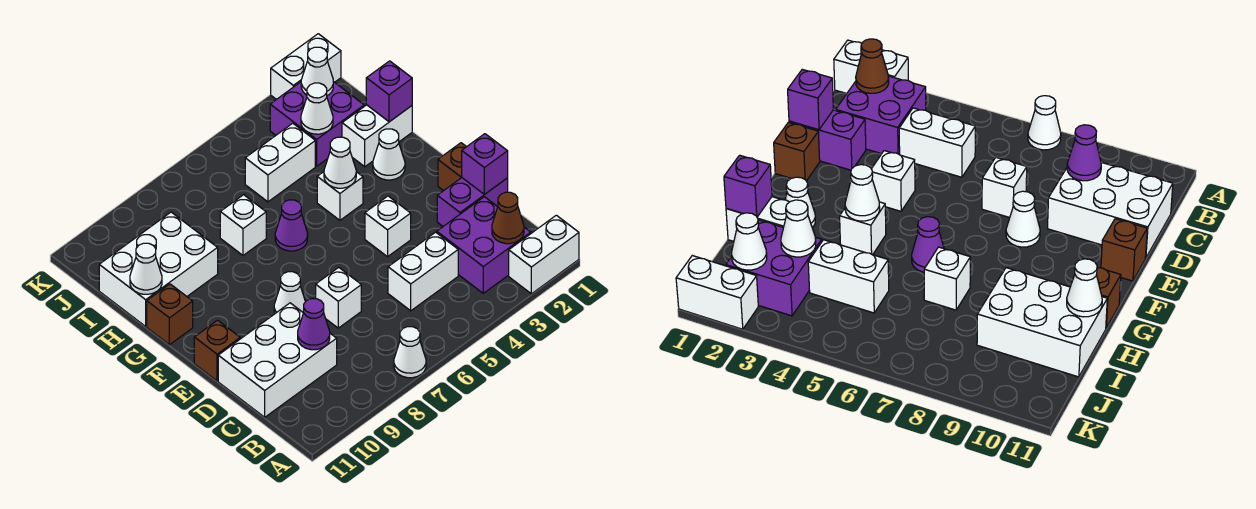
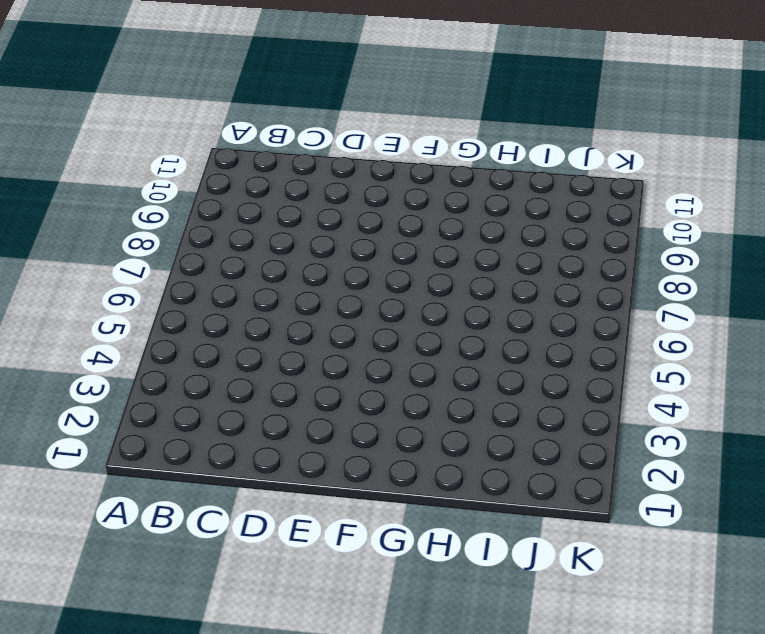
none -> white 1x2 brick [509,215,579,294]
none -> white 1x1 cone [394,327,426,378]
none -> purple 2x2 brick [437,197,531,293]

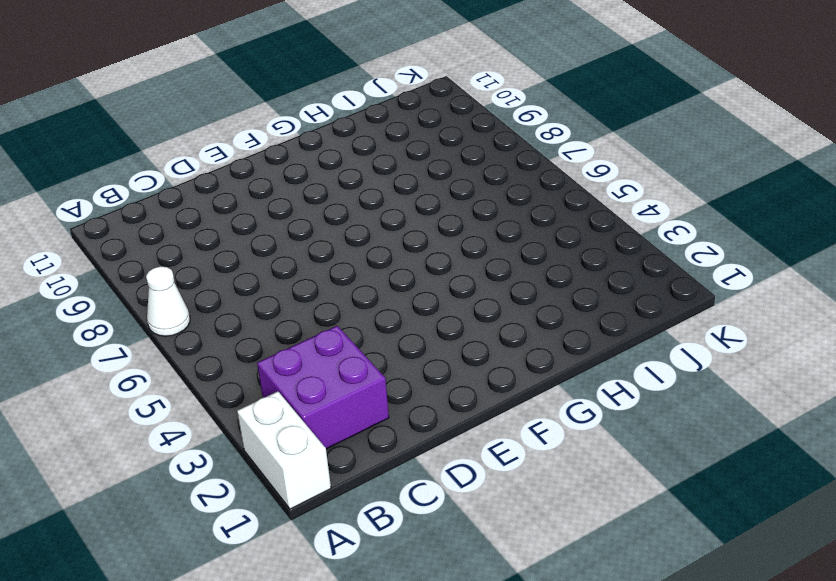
none -> white 1x2 brick [388,232,458,311]
none -> white 2x3 brick [218,303,337,417]
none -> purple 1x2 brick [437,178,508,226]

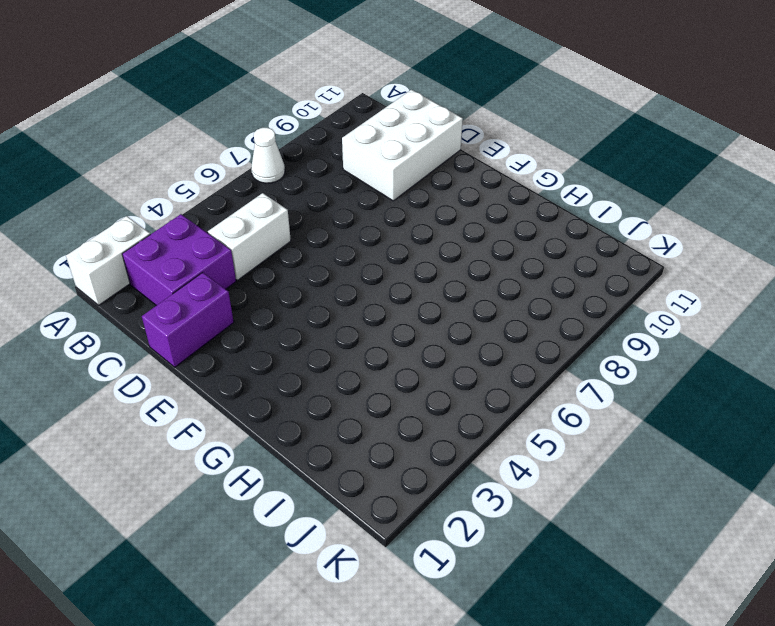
none -> white 1x1 brick [316,267,361,328]
none -> brown 1x1 brick [438,143,466,191]
none -> white 1x1 brick [365,196,411,257]

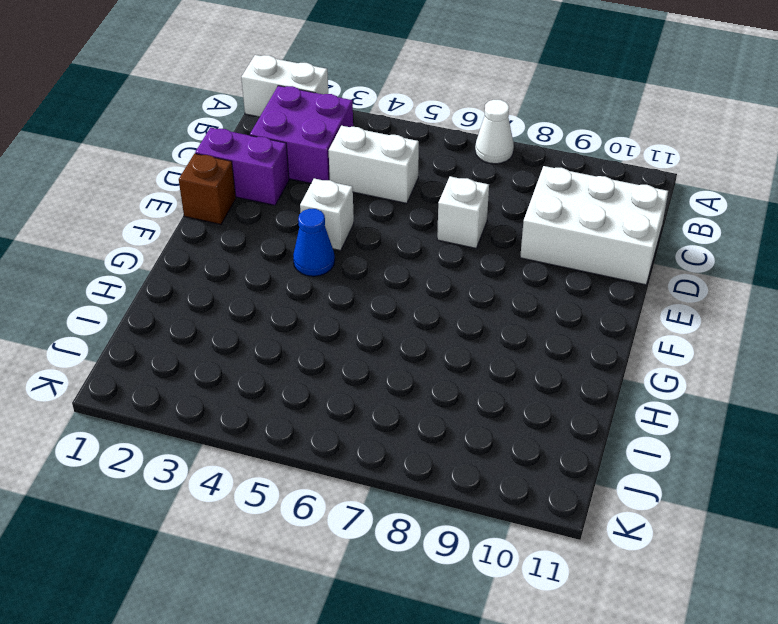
blue 1x1 cone [293,209,335,276] -> none
none -> white 1x1 cone [274,272,305,313]
none -> brown 1x1 brick [194,320,240,381]
none -> white 1x1 cone [373,129,405,180]

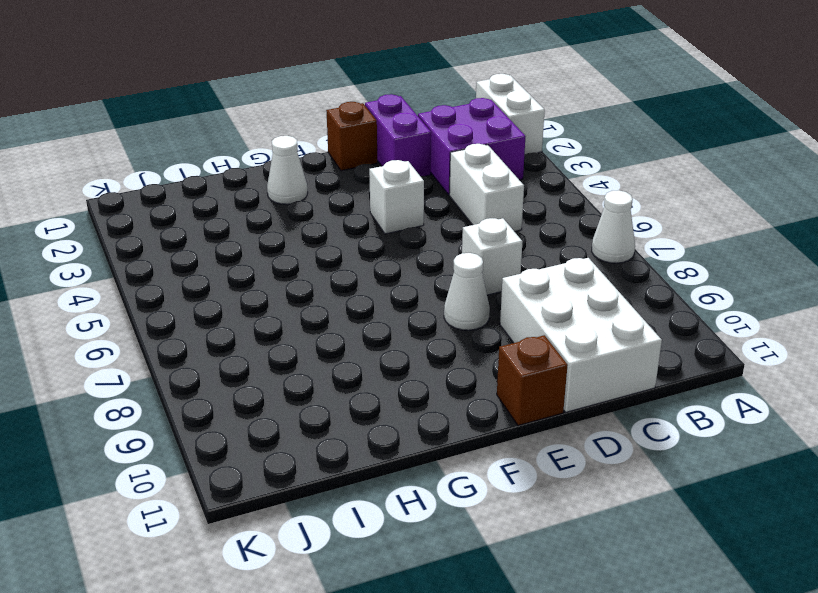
none -> white 1x1 brick [317,172,363,220]
none -> purple 1x1 cone [275,200,308,251]
none -> brown 1x1 brick [147,284,193,345]

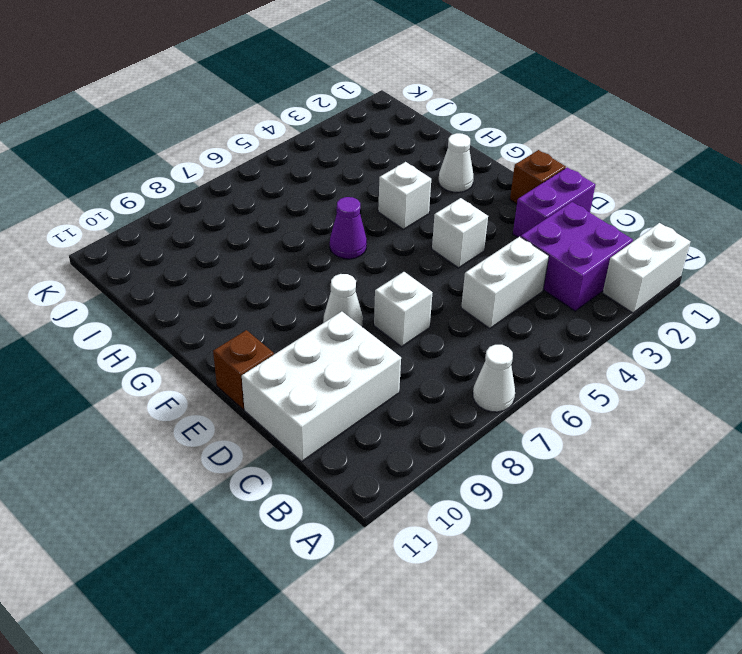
none -> brown 1x1 brick [147,284,193,345]
none -> white 1x2 brick [342,105,412,167]
none -> white 1x1 brick [220,195,266,255]

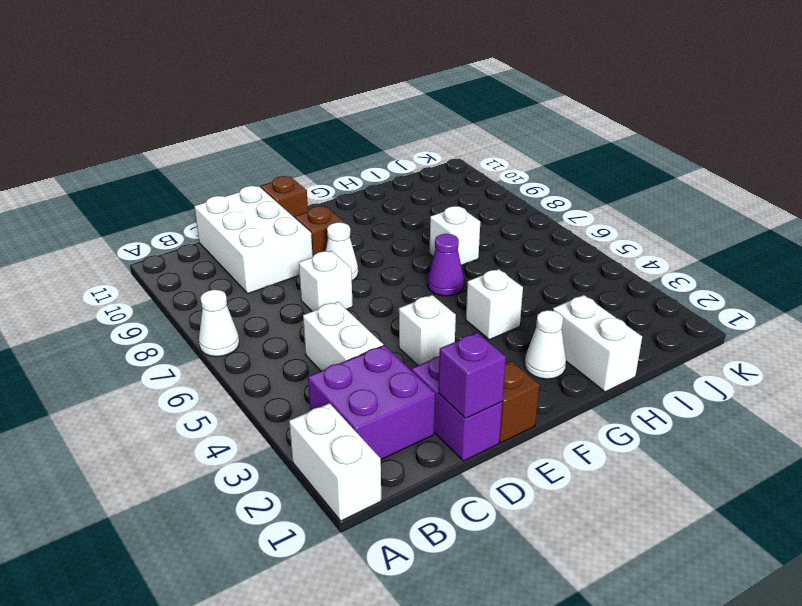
brown 1x1 brick [295,206,344,256] -> brown 1x1 brick moved to [147,284,193,345]
none -> white 2x3 brick [99,212,218,326]
none -> purple 2x2 brick [270,82,364,166]
none -> white 1x2 brick [245,123,315,202]

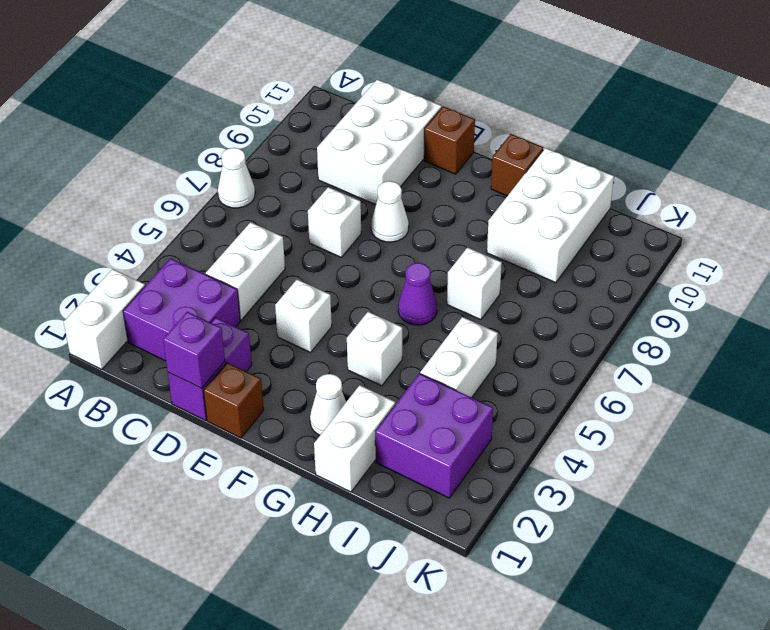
none -> white 1x2 brick [271,34,341,100]
none -> brown 1x1 cone [492,192,524,244]
none -> purple 1x1 cone [298,299,330,350]

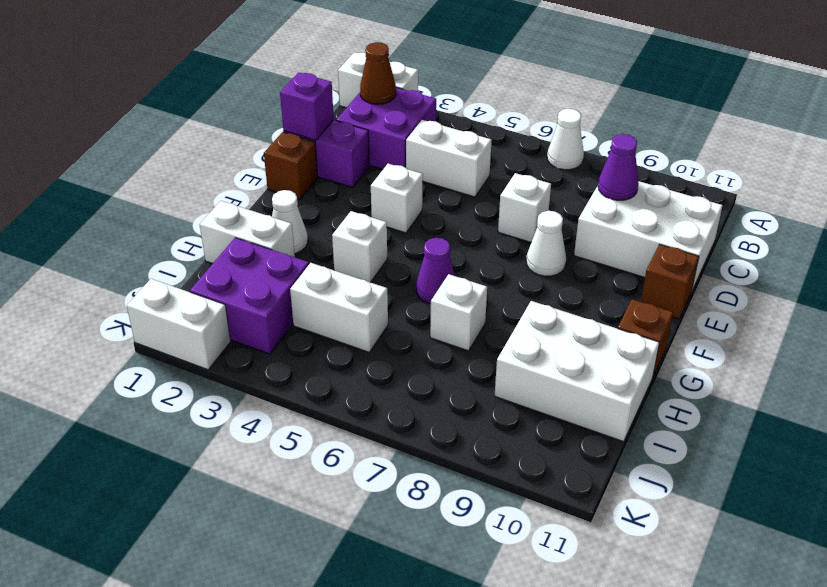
none -> white 1x1 cone [324,137,356,188]
none -> purple 1x1 brick [366,61,412,122]
none -> white 1x1 cone [130,243,162,294]

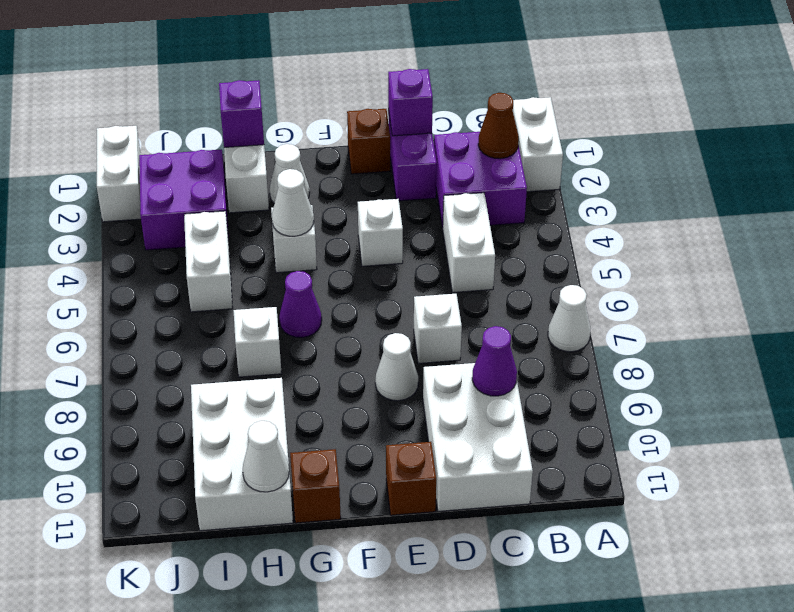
none -> white 1x1 cone [301,83,333,134]
none -> white 1x1 cone [301,47,333,96]

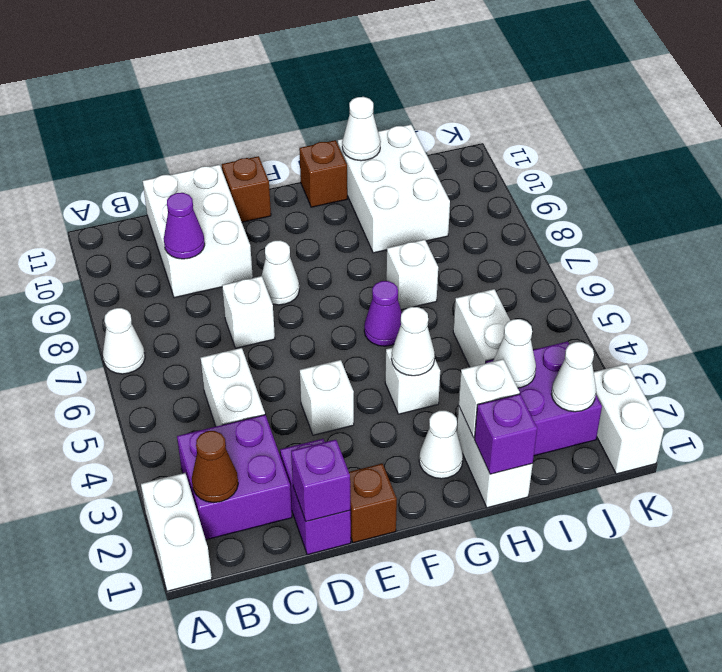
white 1x1 brick [459,359,520,438] -> none

